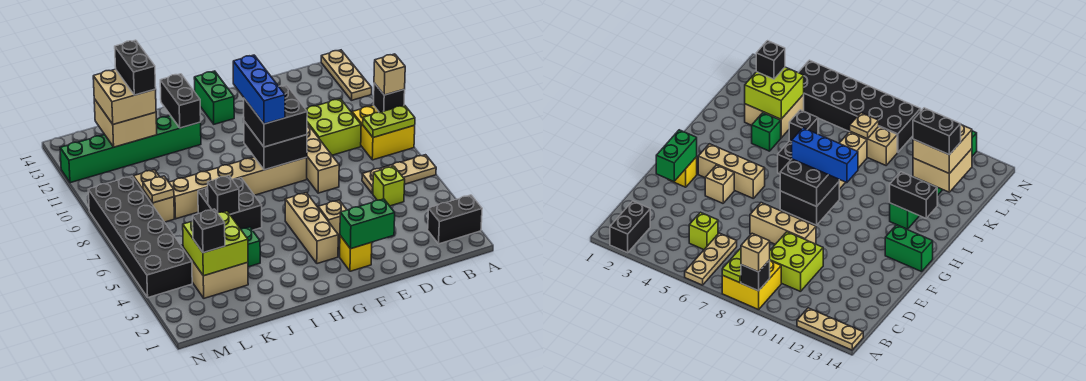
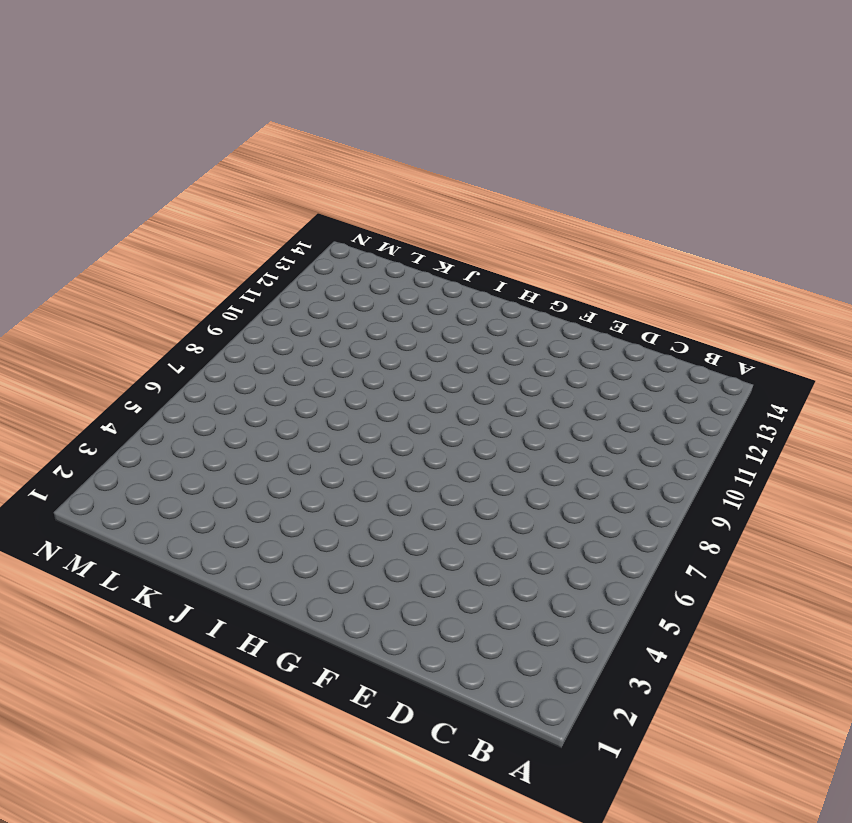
none -> black 1x2 brick [428,195,482,244]
none -> tan 1x3 plate [362,155,436,194]
none -> yellow 2x2 brick [352,105,415,160]
none -> tan 1x3 plate [321,50,372,100]

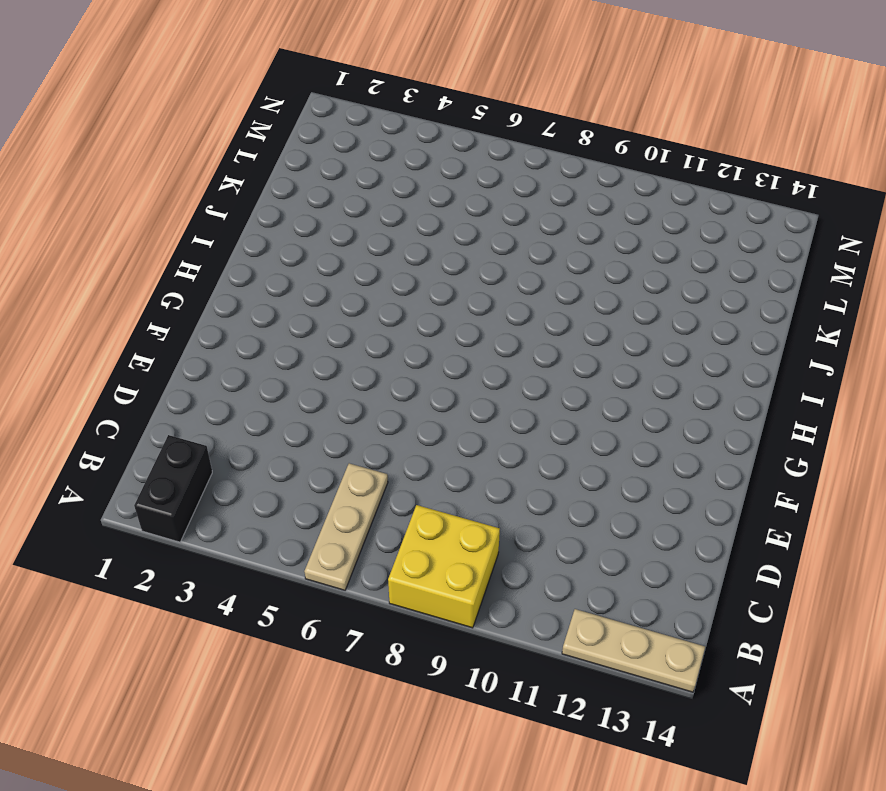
none -> lime 1x1 brick [373,166,405,206]
none -> lime 2x2 brick [306,99,361,155]
none -> tan 1x3 brick [306,125,339,193]
none -> yellow 1x1 brick [340,236,372,271]

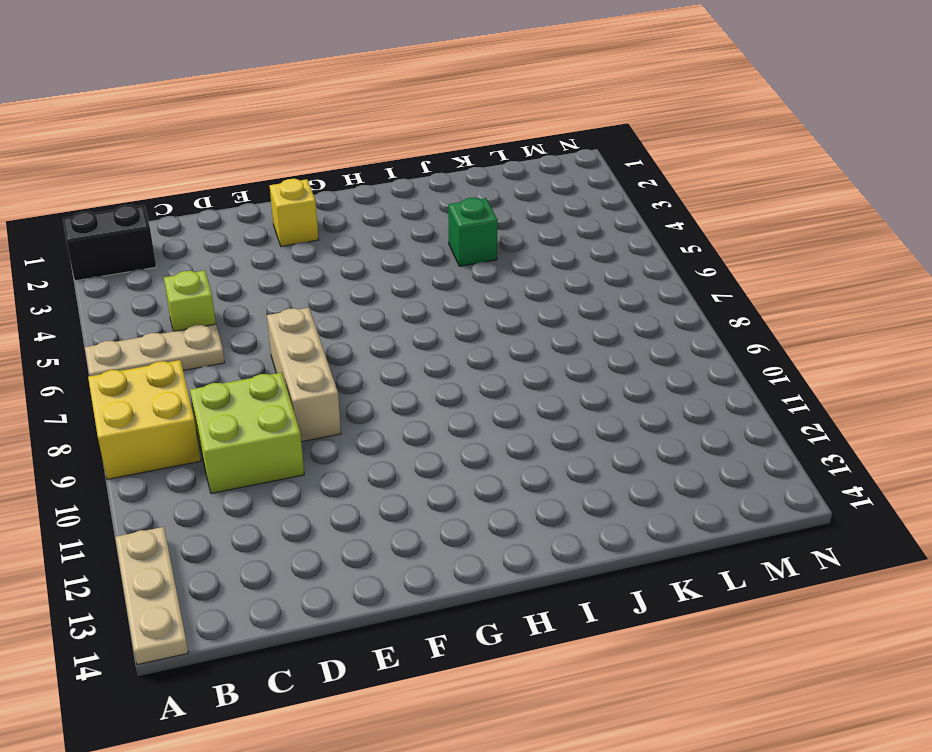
none -> tan 1x1 brick [318,200,347,239]
none -> tan 1x6 brick [169,157,307,219]
none -> tan 1x3 brick [285,193,338,264]
none -> green 1x2 brick [194,71,234,124]

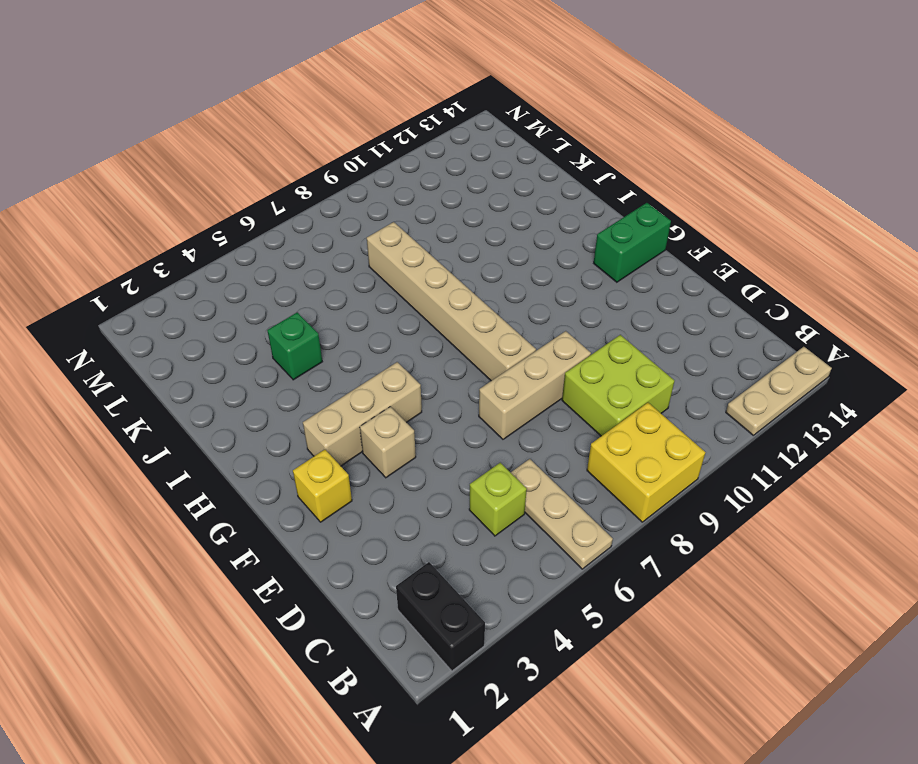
none -> black 2x2 brick [198,178,262,230]
none -> green 1x6 brick [60,116,201,183]
none -> tan 2x2 brick [183,248,248,298]
none -> tan 1x2 brick [133,170,174,222]

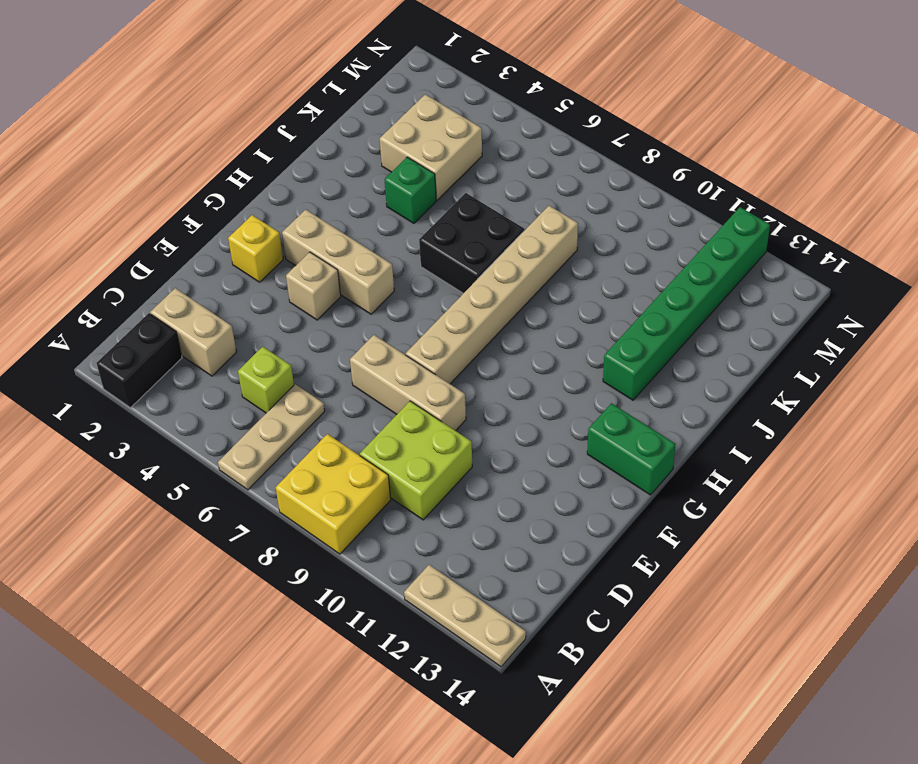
tan 1x2 brick [150,288,236,376] -> tan 1x2 brick moved to [133,170,174,222]
none -> black 2x6 brick [88,176,192,298]
none -> lime 1x2 plate [363,105,415,138]
none -> black 1x1 brick [373,83,405,113]
none -> green 1x2 brick [340,199,395,249]

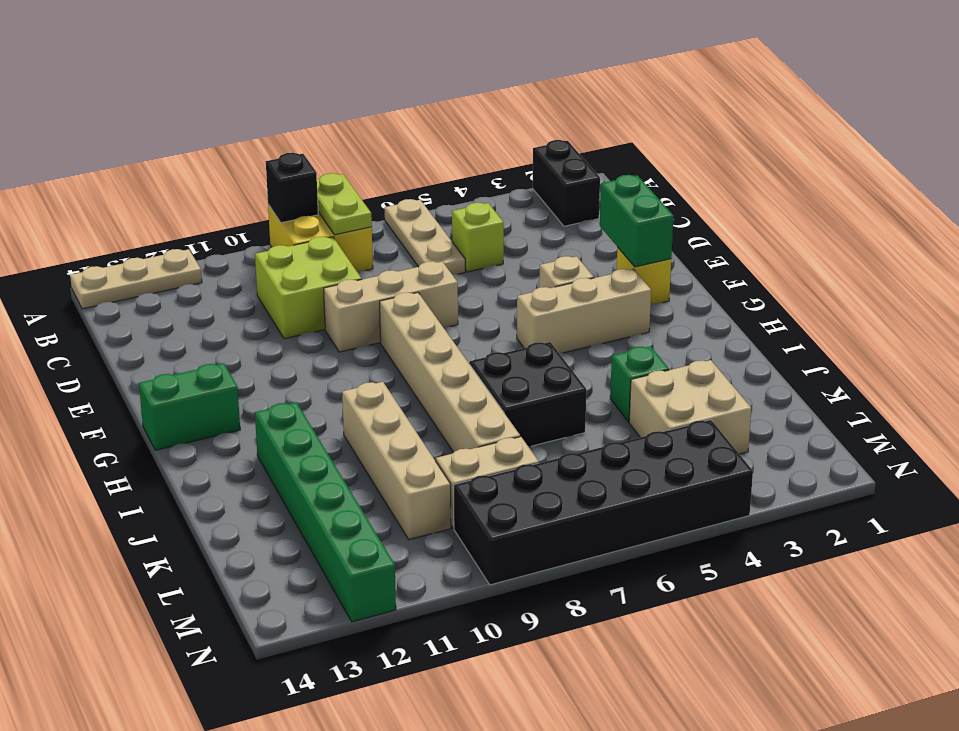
tan 1x4 brick [342,382,451,539] -> none
none -> black 2x2 brick [244,121,307,170]
none -> black 1x2 brick [160,74,201,128]
none -> black 1x1 brick [208,176,239,214]
none -> lime 2x2 brick [183,211,248,276]

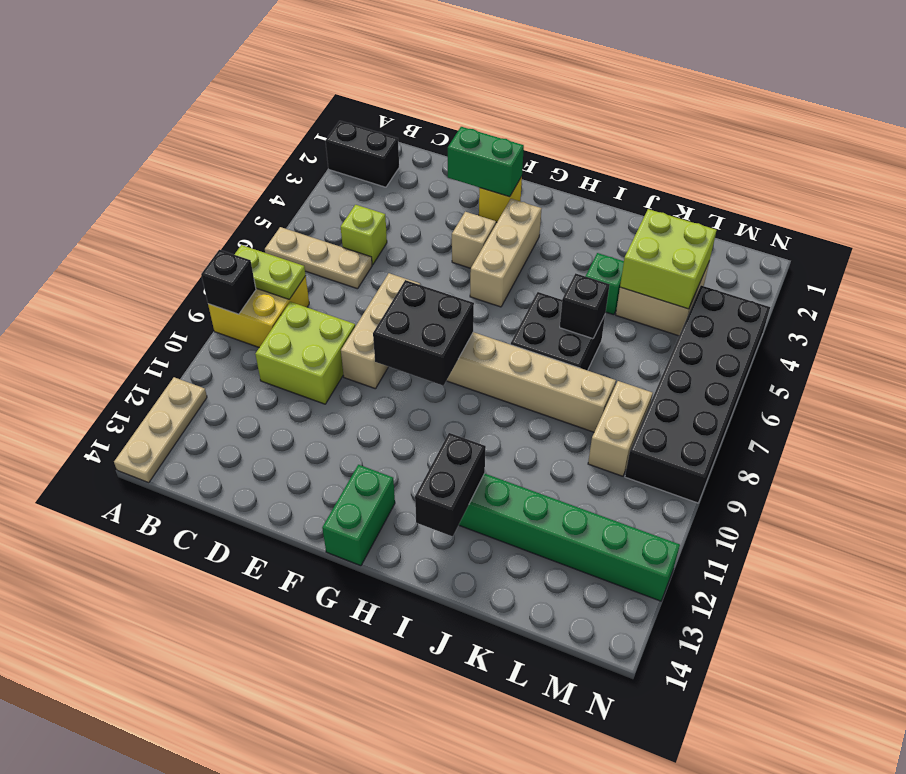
none -> tan 2x2 brick [94,99,157,147]
none -> tan 1x1 plate [143,176,174,203]
none -> tan 1x1 brick [374,54,405,95]
none -> black 2x2 brick [244,85,307,147]

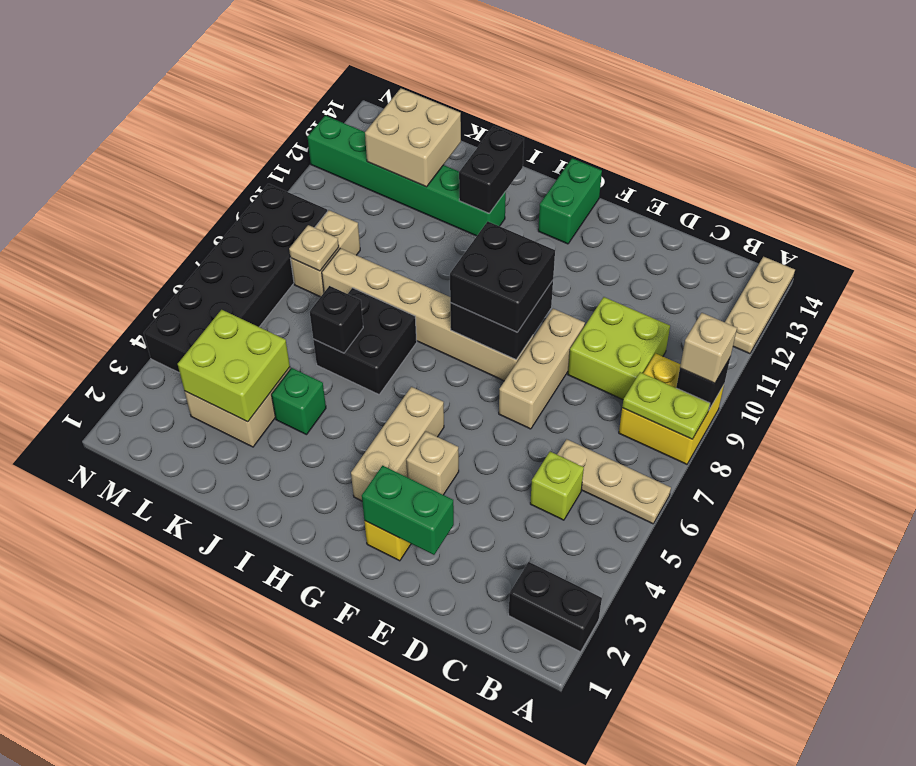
none -> tan 2x2 brick [93,69,156,124]
none -> black 1x1 brick [193,209,225,253]
none -> blue 1x3 brick [233,55,285,124]
none -> black 1x2 brick [115,40,156,95]

